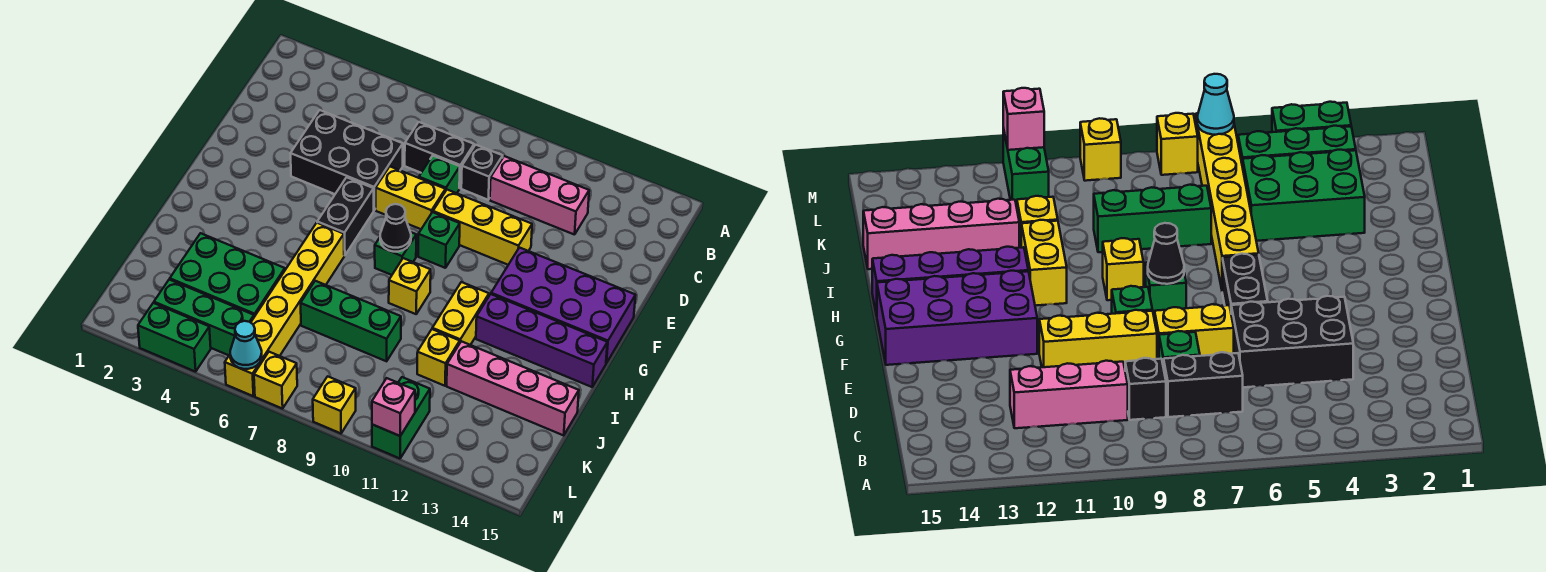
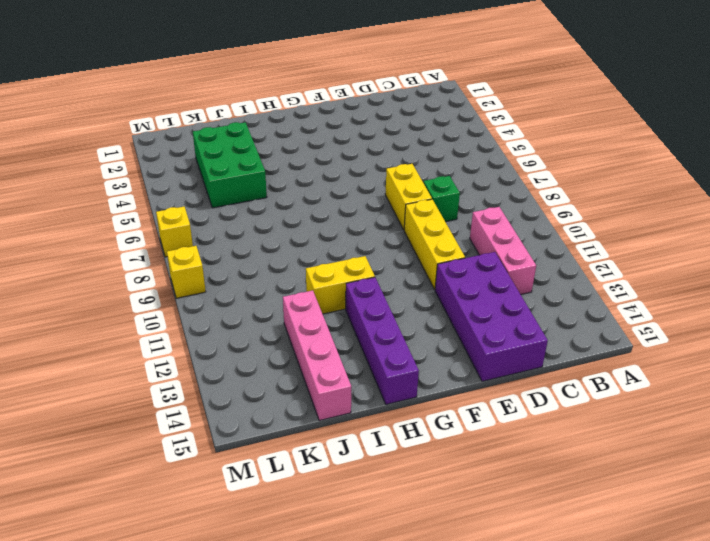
purple 2x4 brick [435,252,548,381] -> purple 2x4 brick moved to [491,248,635,363]
none -> black 1x2 brick [405,122,474,188]
none -> black 1x1 brick [461,145,503,200]
none -> black 2x3 brick [291,110,403,210]

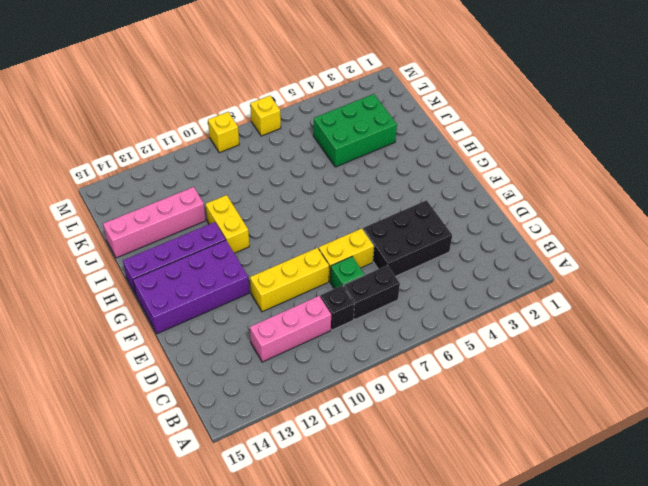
none -> black 1x2 brick [317,177,374,256]
none -> green 1x1 brick [418,212,460,268]
none -> green 1x1 brick [375,232,416,275]

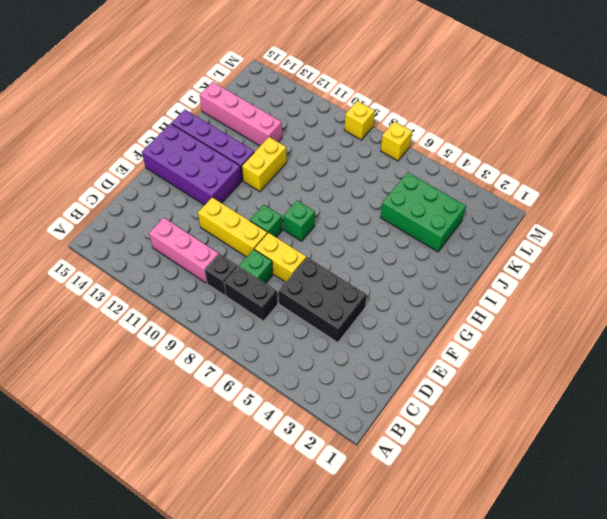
none -> black 1x2 brick [317,177,374,256]
none -> yellow 1x6 brick [225,223,344,396]
none -> yellow 1x1 brick [389,258,431,314]

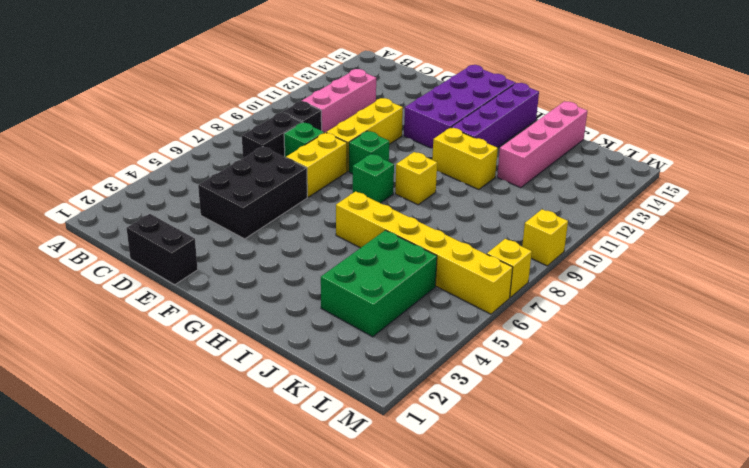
black 1x2 brick [127,214,198,285] -> black 1x2 brick moved to [317,177,374,256]
none -> green 1x3 brick [301,281,401,361]
none -> yellow 1x1 brick [417,329,460,386]
none -> green 1x3 brick [154,280,254,355]

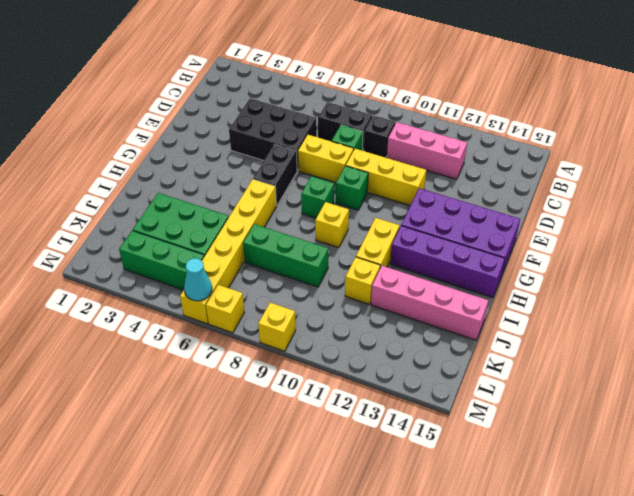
none -> green 1x2 brick [372,377,430,458]
none -> green 1x2 brick [138,303,211,372]
none -> black 1x1 cone [380,204,411,252]

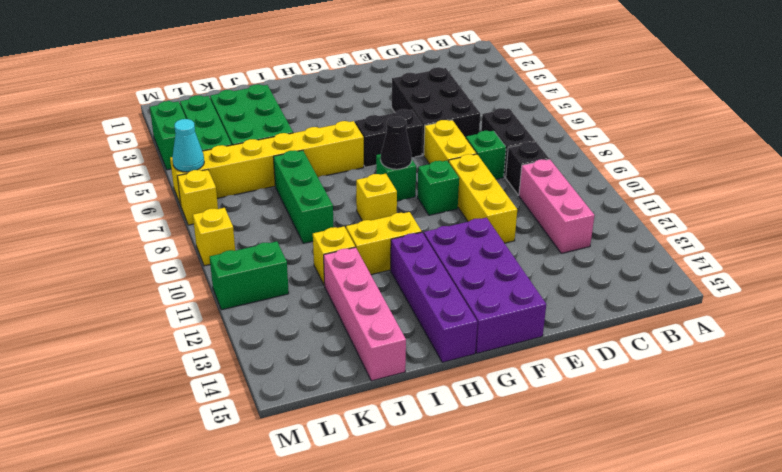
none -> pink 1x1 brick [372,378,415,436]

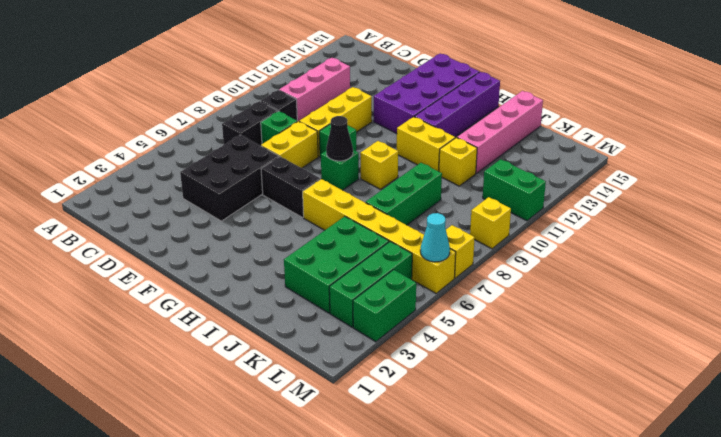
none -> pink 1x1 brick [372,378,415,436]

